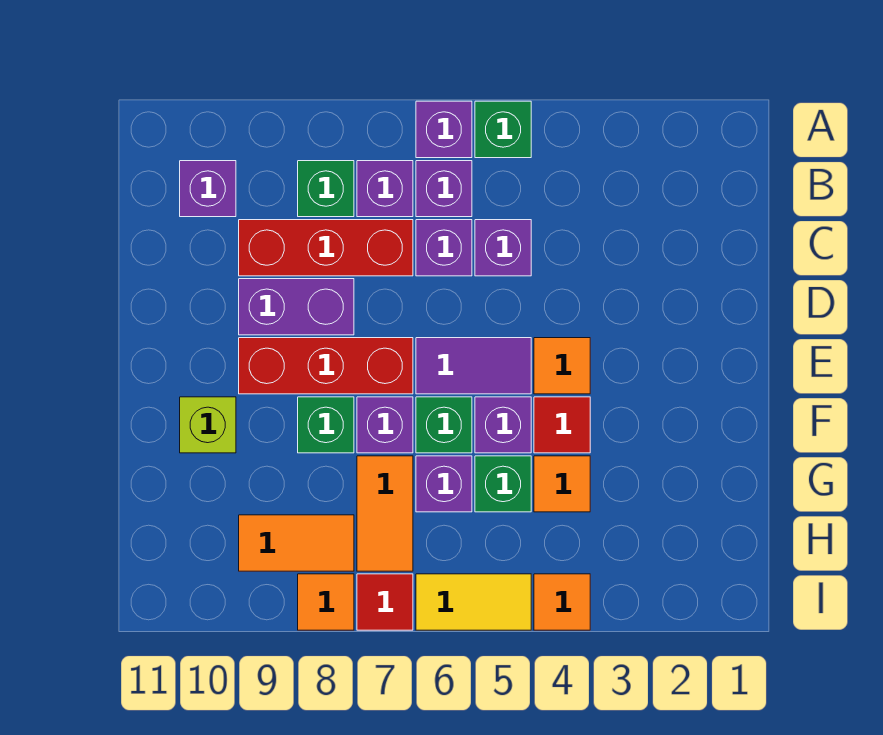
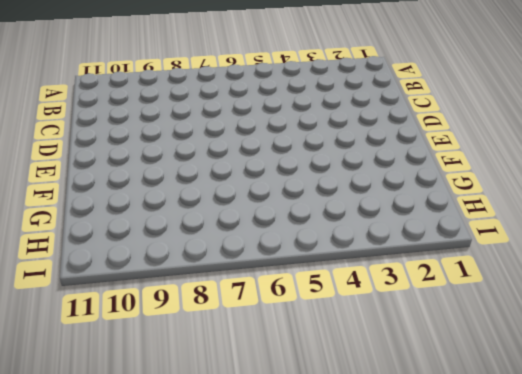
none -> green 1x1 brick [475,101,531,158]
none -> purple 1x1 brick [416,101,472,158]
none -> purple 1x1 brick [416,161,472,217]

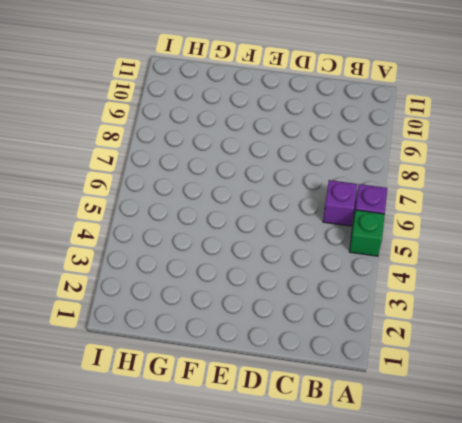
none -> purple 1x1 brick [357,161,413,217]
none -> green 1x1 brick [298,161,354,217]
none -> purple 1x1 brick [180,161,236,217]

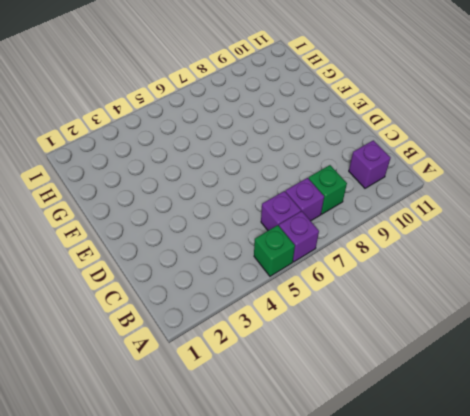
none -> purple 1x1 brick [475,220,531,276]
none -> purple 1x1 brick [416,220,472,276]
none -> red 1x3 brick [239,220,413,276]

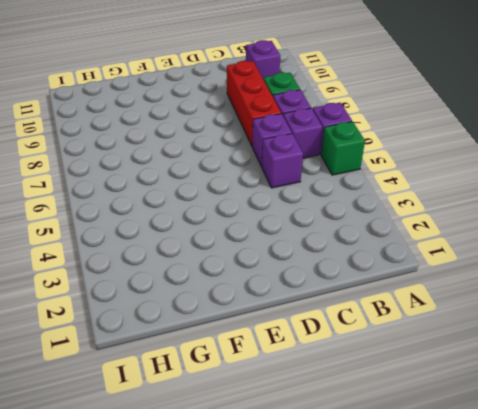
none -> purple 1x2 brick [239,279,354,335]
none -> orange 1x1 tile [534,338,590,394]
none -> purple 1x2 tile [416,338,531,394]

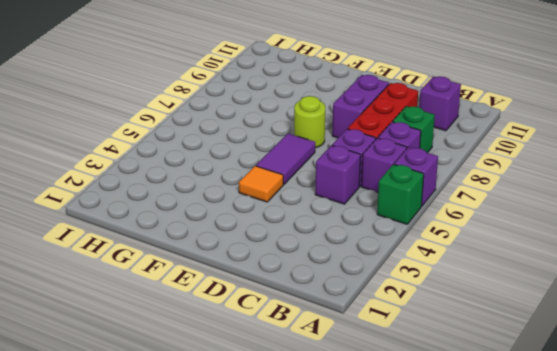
lime 1x1 round brick [294,96,325,148] -> red 1x3 brick [239,338,413,394]
none -> red 1x1 tile [534,397,590,453]
none -> purple 1x1 brick [475,397,531,453]
none -> green 1x1 brick [416,397,472,453]

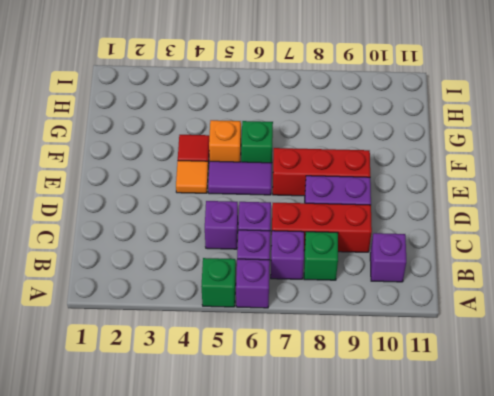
orange 1x1 brick [209,120,241,162] -> purple 1x1 brick [475,397,531,453]
none -> purple 1x1 brick [357,397,413,453]
none -> green 1x1 brick [298,397,354,453]
none -> lime 1x1 brick [180,397,236,453]

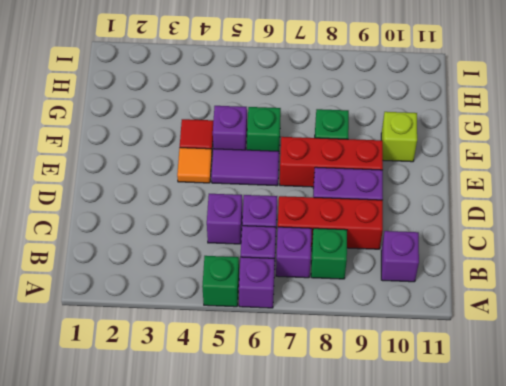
none -> purple 1x1 brick [357,397,413,453]
none -> orange 1x1 tile [534,456,590,512]
none -> green 1x1 brick [475,456,531,512]

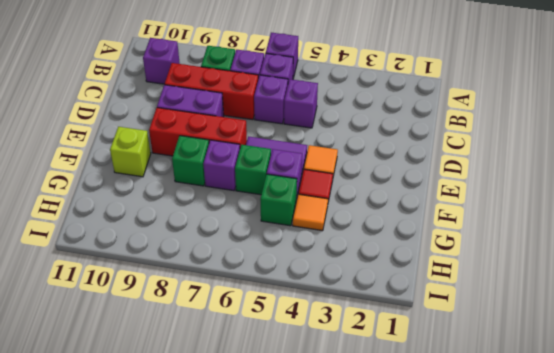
none -> green 1x1 brick [475,101,531,158]
none -> purple 1x1 brick [416,456,472,512]
none -> orange 1x2 tile [357,456,413,571]

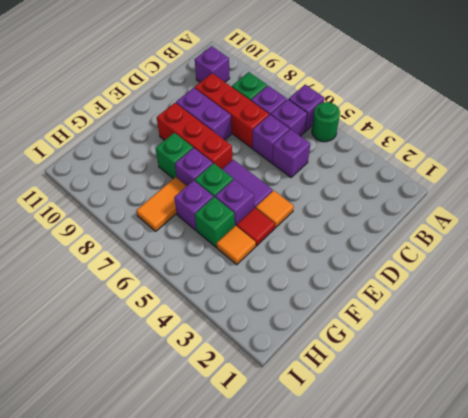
green 1x1 round brick [312,102,340,142] -> green 1x1 brick [475,101,531,158]
none -> lime 1x1 brick [180,397,236,453]
none -> orange 1x2 tile [239,515,354,571]
none -> orange 1x1 tile [534,574,590,630]

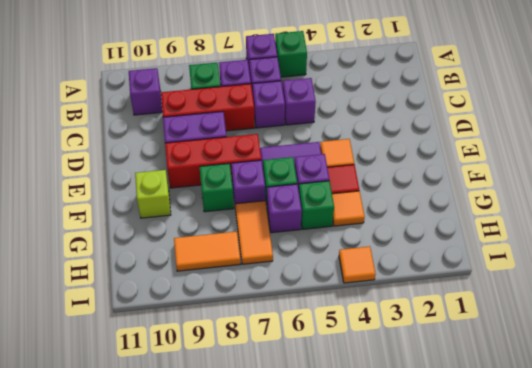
none -> yellow 1x2 tile [416,574,531,630]
none -> red 1x1 tile [357,574,413,630]
none -> orange 1x1 tile [298,574,354,630]

